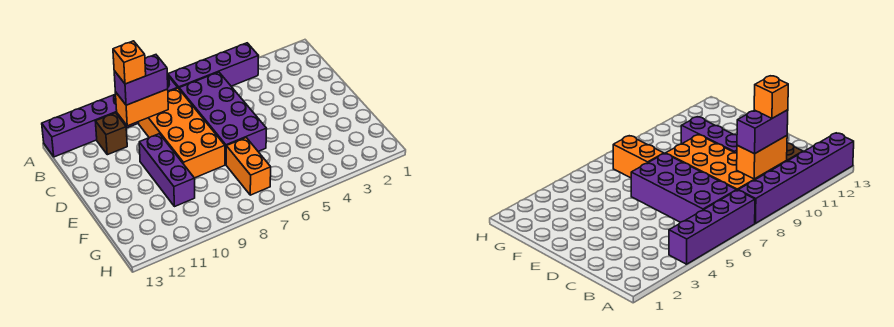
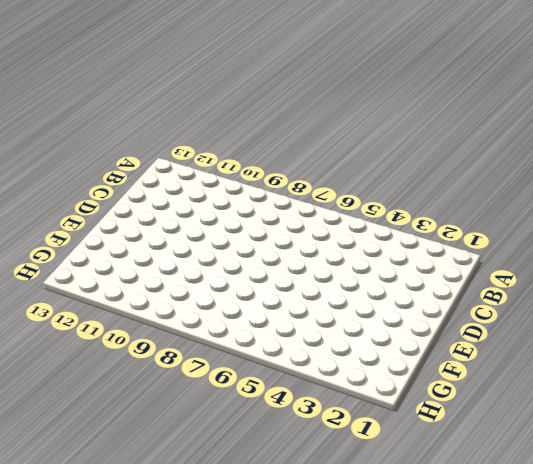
none -> purple 1x4 brick [168,43,258,88]
none -> purple 1x6 brick [42,75,177,157]

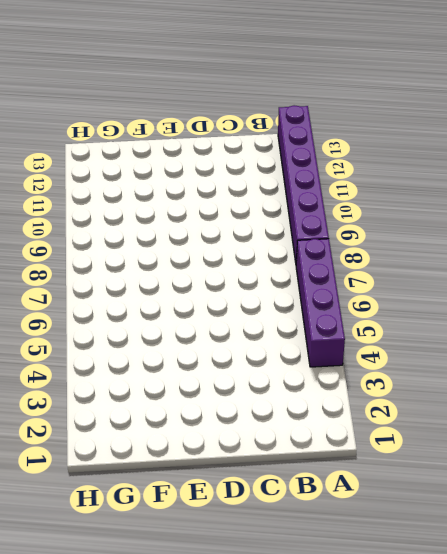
none -> purple 2x4 brick [179,72,267,165]
none -> orange 2x4 brick [139,88,225,178]

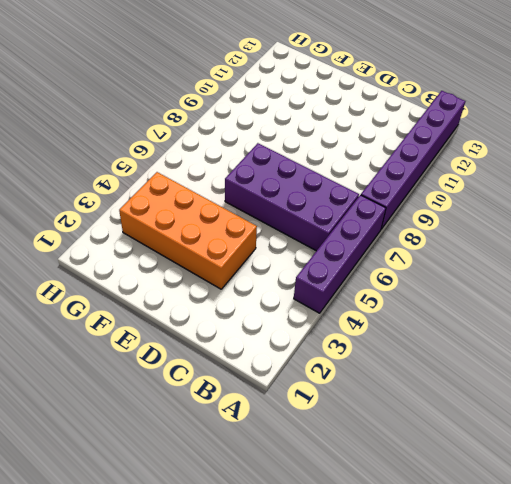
orange 2x4 brick [119,172,257,289] -> orange 2x4 brick moved to [139,88,225,178]
none -> brown 1x1 brick [95,113,127,155]
none -> purple 1x3 brick [139,134,195,207]

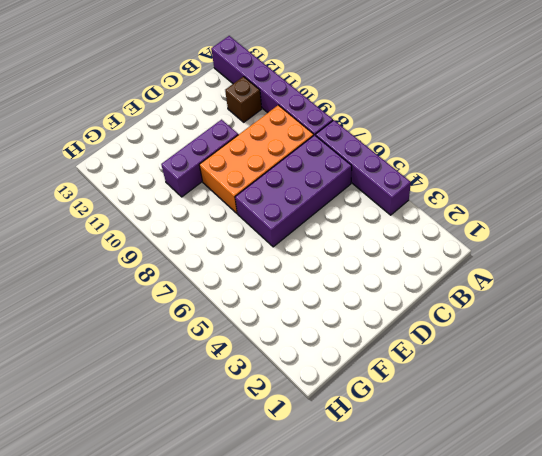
none -> orange 1x2 brick [226,138,271,195]
none -> orange 1x2 brick [115,89,168,126]

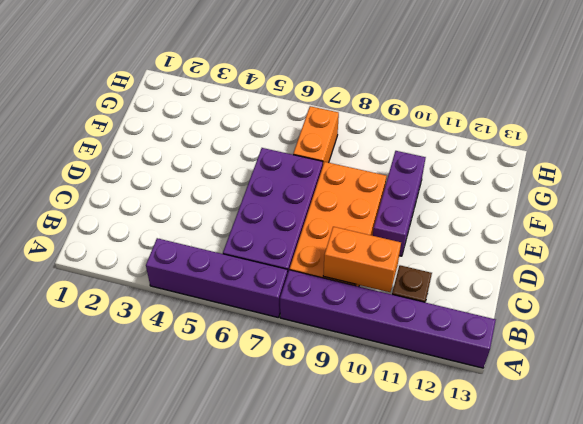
none -> purple 1x2 brick [114,55,168,105]
none -> orange 1x1 brick [113,41,146,84]

